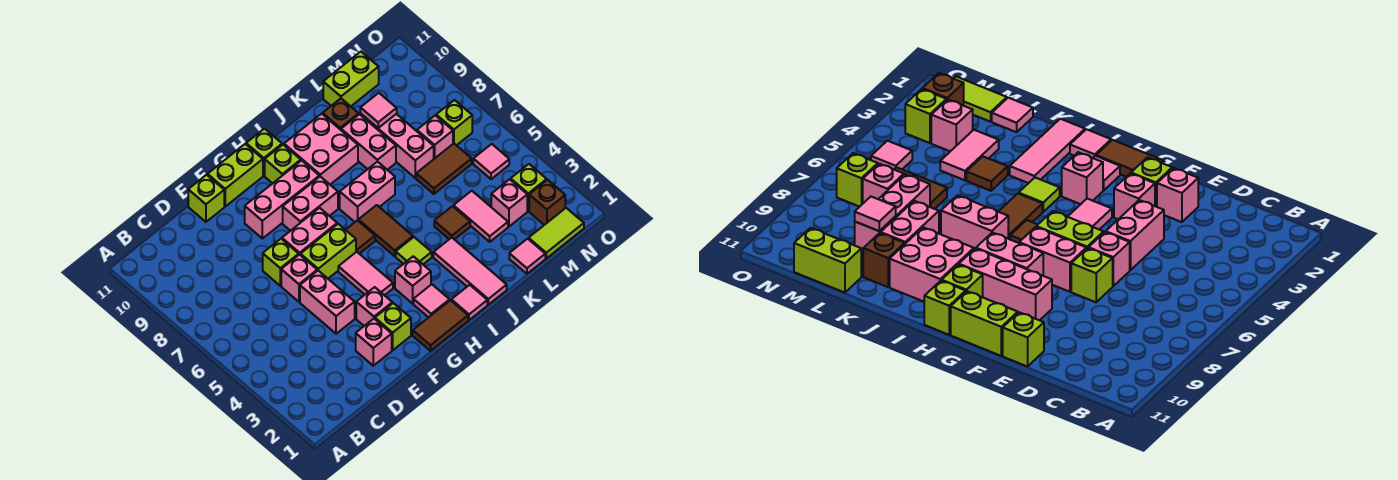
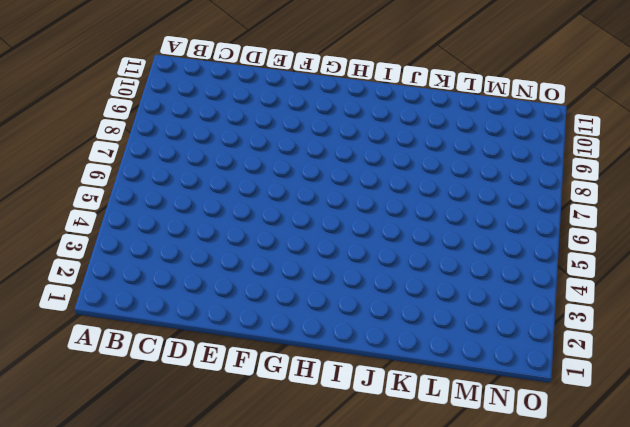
none -> pink 1x1 brick [356,319,392,366]
none -> pink 1x2 brick [300,271,355,334]
none -> pink 1x1 brick [281,255,317,302]
none -> lime 1x1 brick [263,239,299,286]

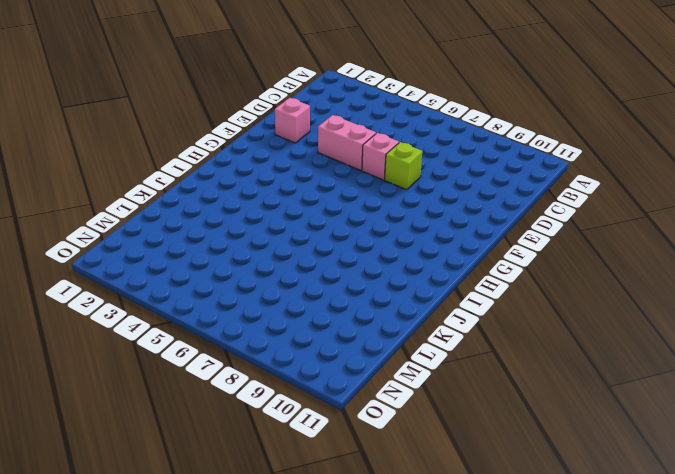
none -> lime 1x1 brick [188,175,224,222]
none -> lime 1x1 brick [375,303,411,350]
none -> pink 1x1 brick [356,287,392,326]
none -> lime 1x2 brick [301,224,356,279]

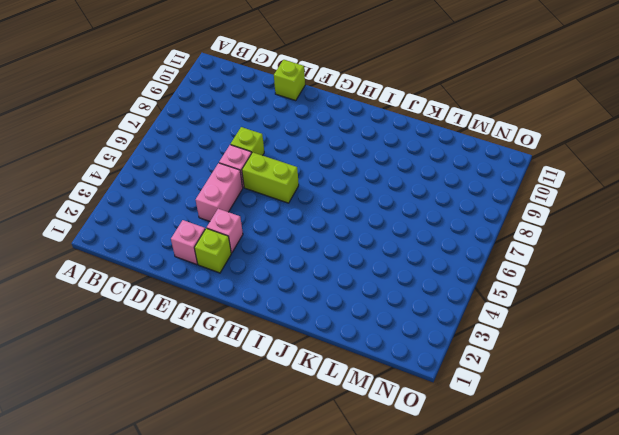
none -> pink 1x2 brick [282,208,337,255]
none -> pink 1x3 brick [245,160,319,238]
none -> lime 1x2 brick [208,144,263,206]
none -> brown 1x2 tile [413,300,468,351]

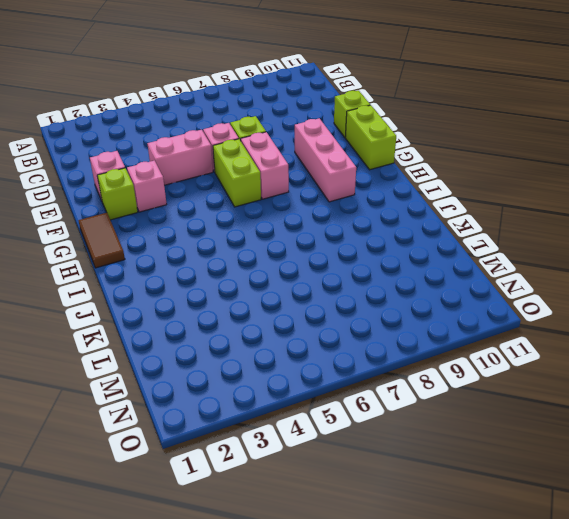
none -> pink 1x2 tile [338,252,393,295]
none -> pink 1x2 brick [283,176,338,231]
none -> pink 1x1 tile [414,284,450,317]
none -> pink 1x1 brick [395,256,431,303]

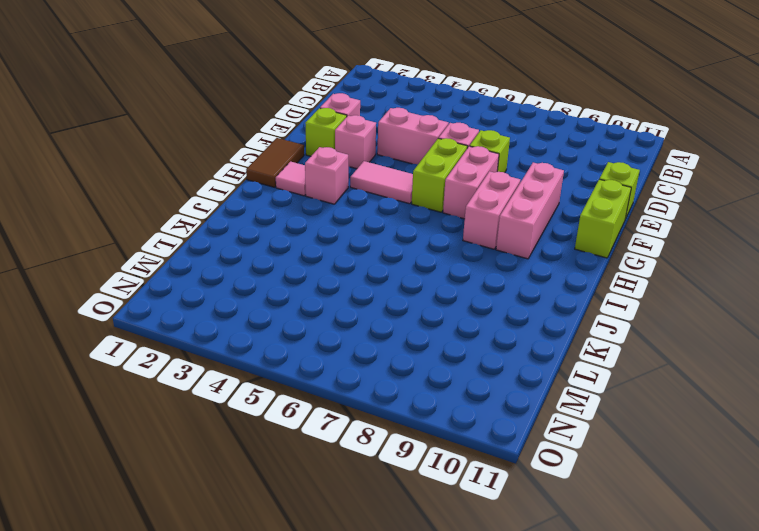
none -> brown 1x1 tile [346,220,375,254]
none -> lime 1x1 brick [265,145,301,184]
none -> lime 1x1 brick [246,129,282,176]
none -> pink 1x1 tile [451,285,487,320]

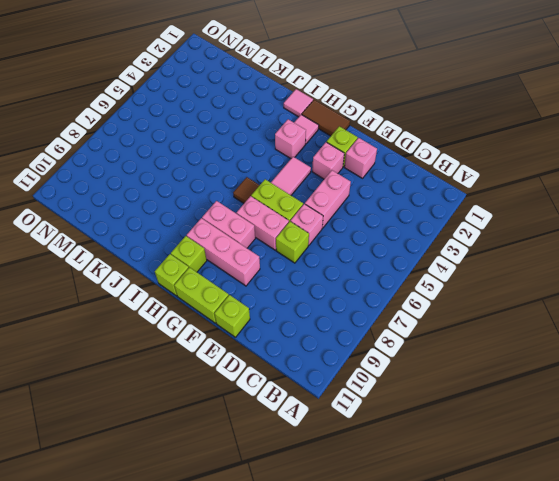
none -> lime 1x1 tile [396,237,432,264]
none -> brown 1x2 tile [358,205,413,256]
none -> pink 1x2 brick [340,161,395,222]
none -> pink 2x2 brick [284,114,358,184]

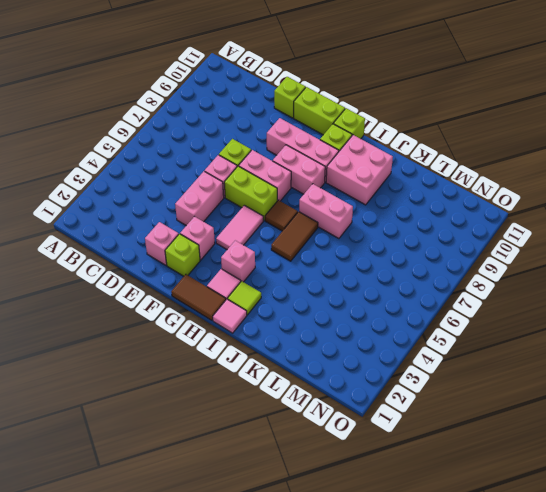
lime 1x1 tile [228,281,261,315] -> lime 1x1 tile moved to [396,237,432,264]
none -> pink 1x3 tile [433,238,507,305]
none -> brown 1x1 tile [434,206,470,240]
none -> pink 1x2 brick [341,114,396,170]
none -> brown 1x1 brick [323,98,359,130]

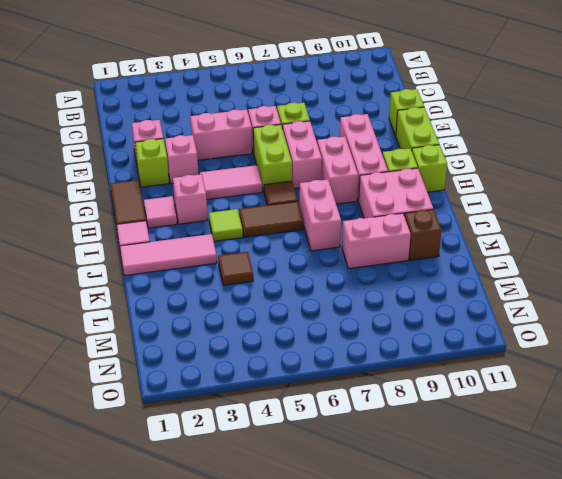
none -> pink 1x1 tile [509,239,545,274]
none -> pink 1x2 tile [453,191,508,242]
none -> brown 1x2 tile [416,144,472,194]
none -> pink 1x3 brick [360,113,434,178]

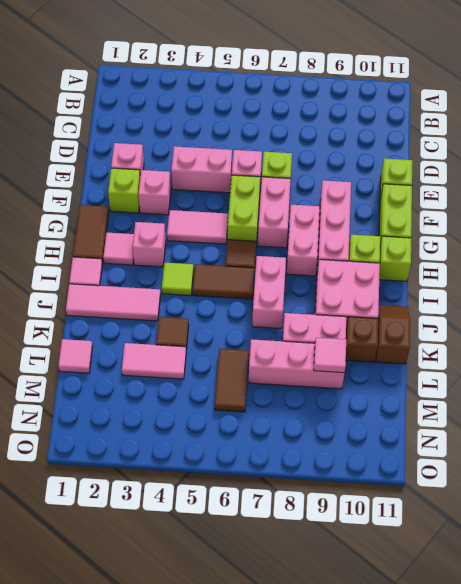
brown 1x2 slope [376,305,410,364] -> none
none -> lime 1x2 brick [323,52,379,106]
none -> lime 1x2 tile [529,208,584,258]
none -> pink 1x1 brick [491,179,527,226]
none -> pink 1x1 brick [417,115,453,159]

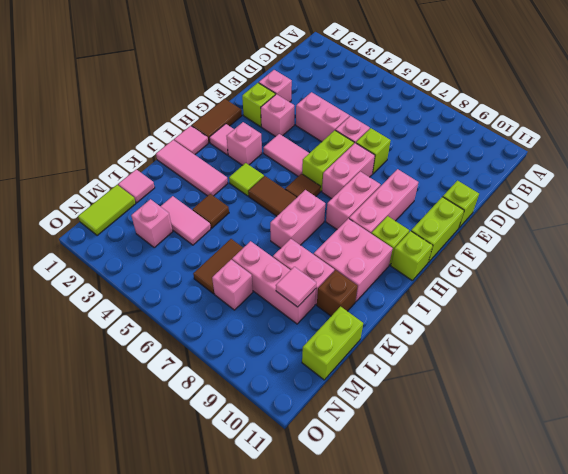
none -> brown 1x1 brick [529,180,565,225]
none -> lime 1x1 brick [511,164,547,211]
none -> pink 1x1 tile [473,144,509,179]
none -> lime 1x1 brick [436,100,472,145]

